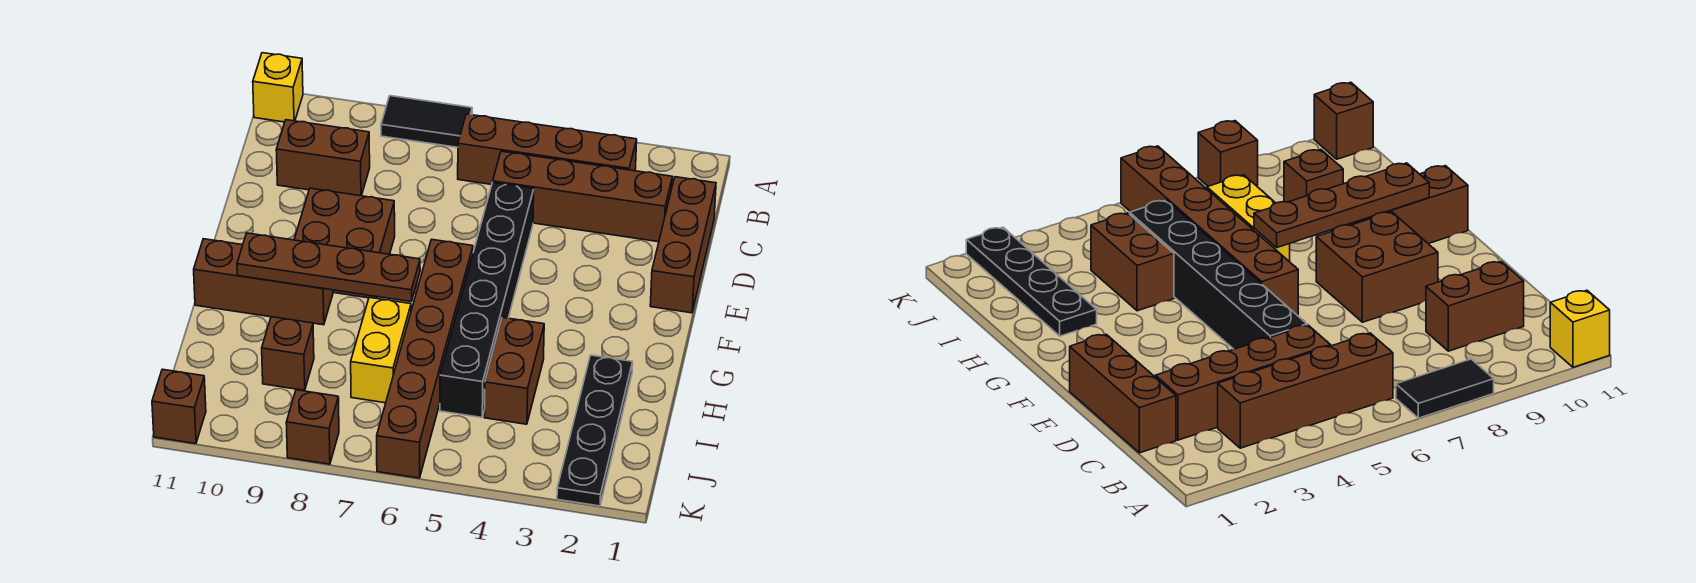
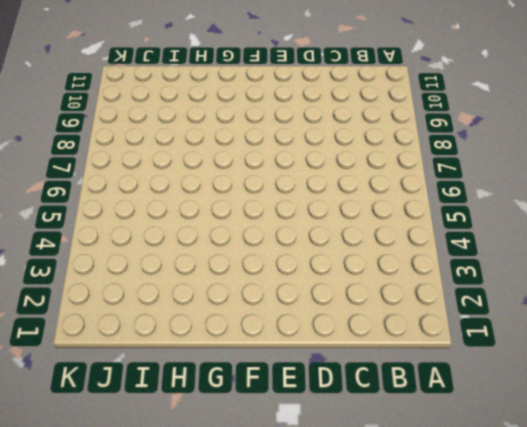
none -> black 1x2 tile [381,96,472,147]
none -> yellow 1x1 brick [253,53,303,122]
none -> brown 1x4 brick [458,114,637,185]

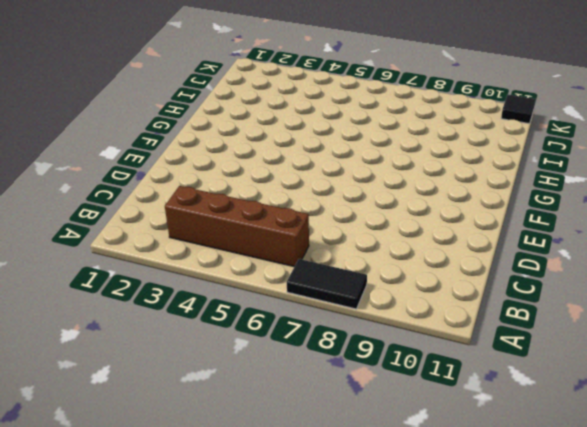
black 1x1 tile [501,95,535,123] -> brown 1x1 brick [152,369,206,444]
none -> yellow 1x1 brick [253,53,303,122]
none -> brown 1x3 brick [650,177,716,313]
none -> brown 1x4 brick [493,151,672,242]

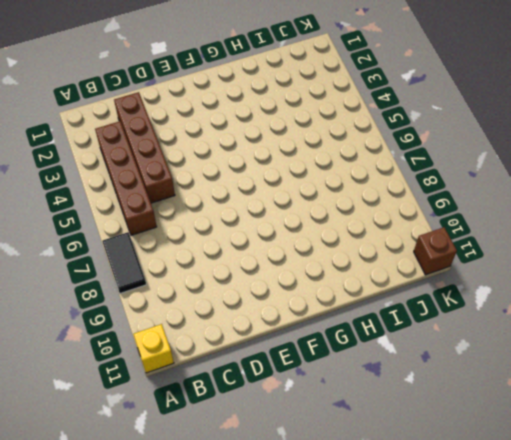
none -> brown 1x3 brick [650,177,716,313]
none -> brown 1x2 brick [276,120,370,196]
none -> black 1x6 brick [440,183,534,417]

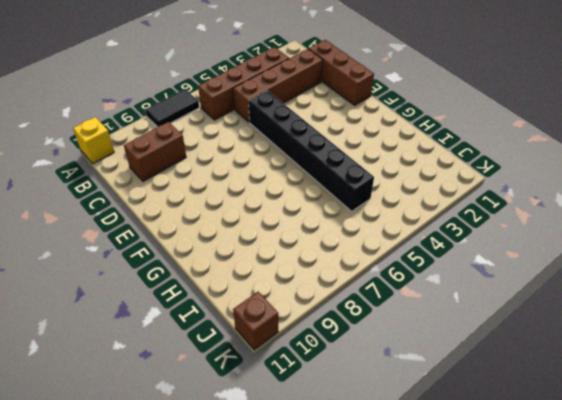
none -> brown 2x2 brick [294,188,395,298]
none -> brown 1x6 brick [377,239,473,478]
none -> brown 1x3 brick [194,239,333,325]

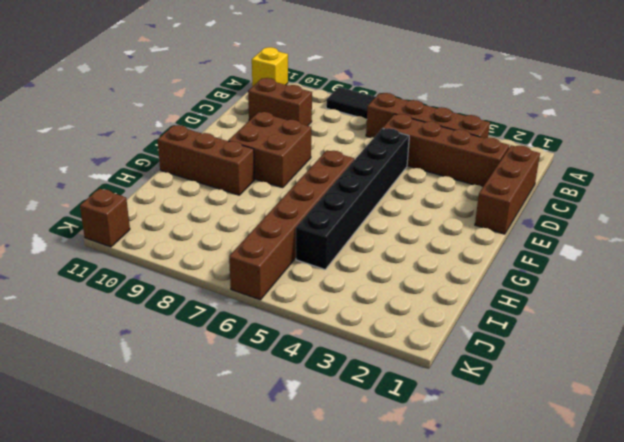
none -> black 1x4 plate [557,355,633,506]
none -> brown 1x2 brick [484,317,544,424]
none -> yellow 1x2 brick [351,297,411,403]

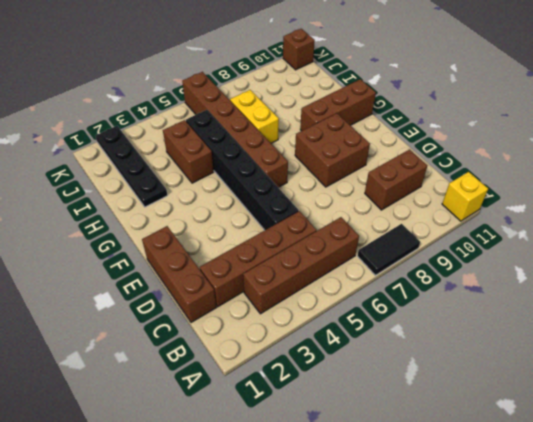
none -> brown 1x1 brick [262,317,314,390]
none -> brown 1x1 brick [286,390,339,464]
none -> brown 1x4 plate [237,233,420,302]

